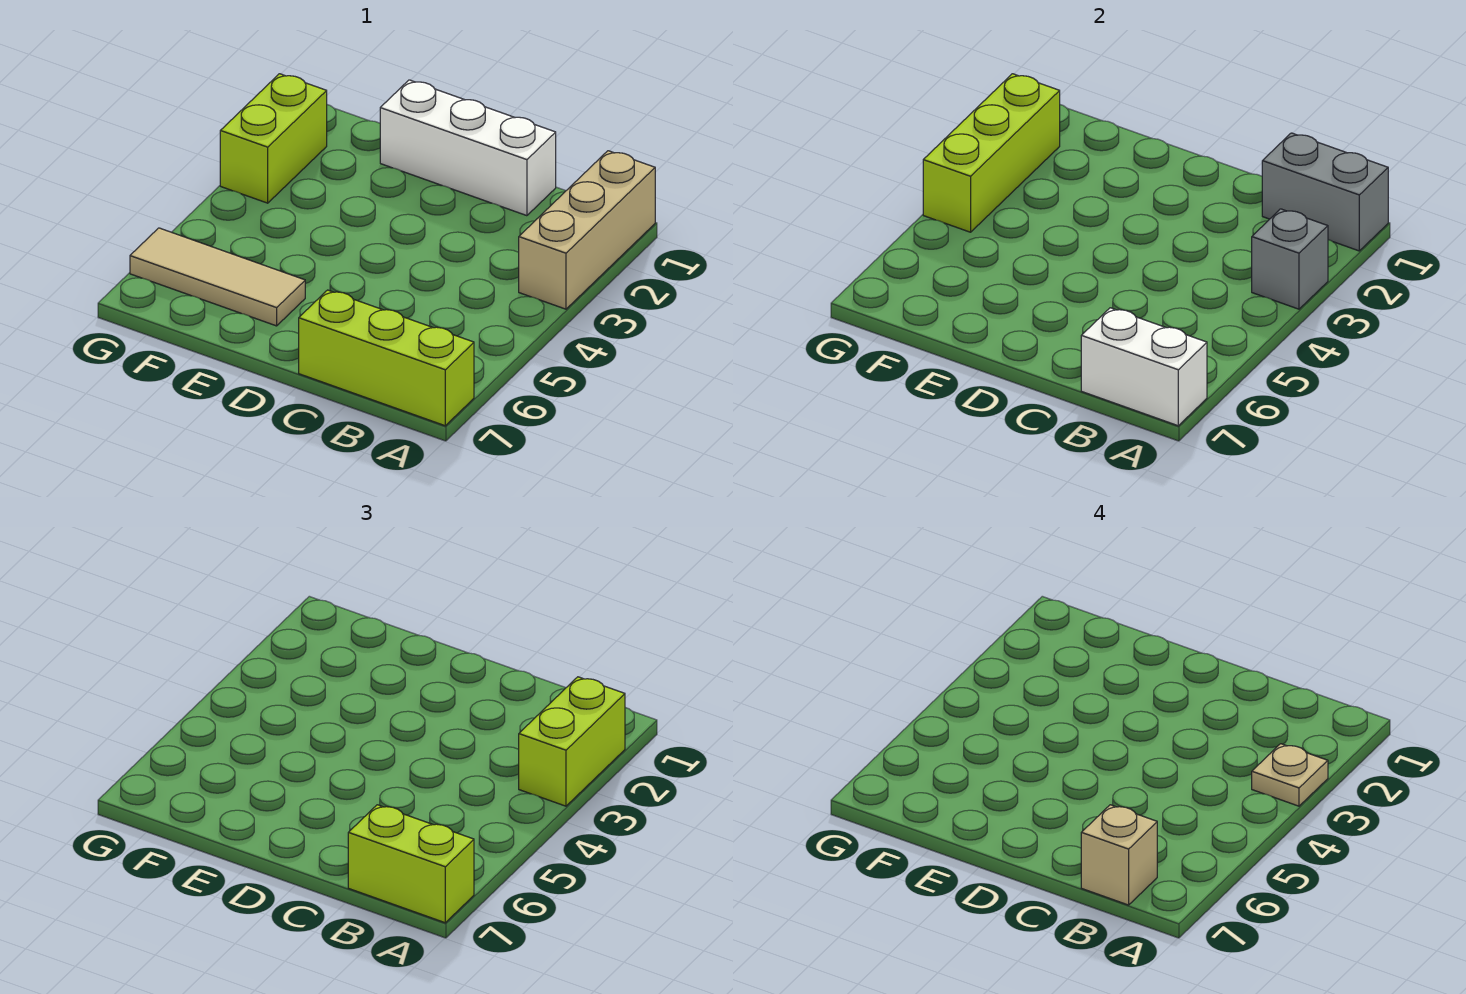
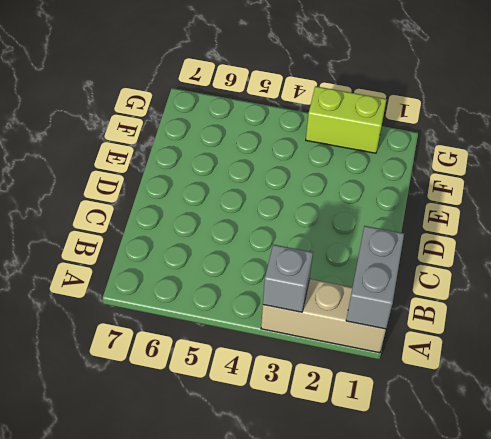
none -> lime 1x3 brick [299,290,474,426]
none -> white 1x3 brick [380,80,556,216]
none -> tan 1x3 tile [130,228,305,326]

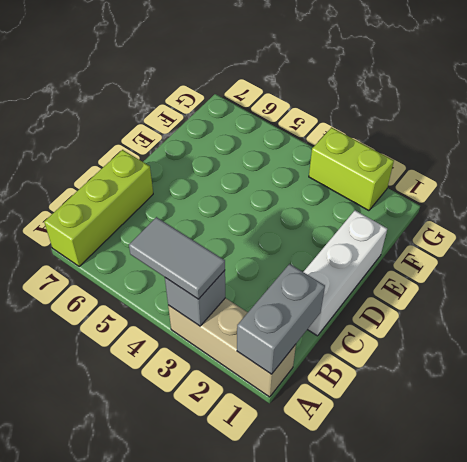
grey 1x2 tile [129,217,225,299] -> lime 1x2 brick [519,677,625,806]
none -> tan 1x3 tile [130,228,305,326]
none -> white 1x2 brick [1081,308,1207,426]
none -> lime 1x3 brick [923,74,1060,232]

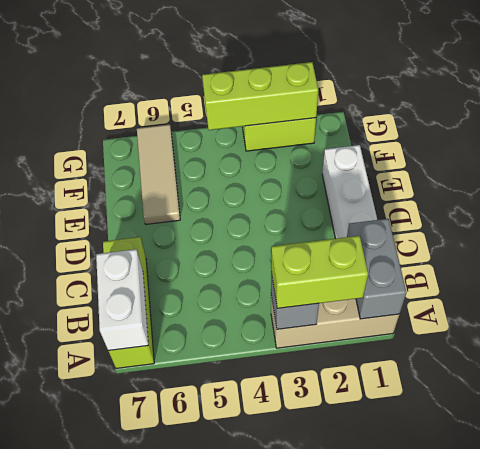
none -> lime 1x2 brick [348,805,474,923]
none -> tan 1x1 plate [1252,744,1328,806]
none -> tan 1x1 brick [1081,805,1157,905]

